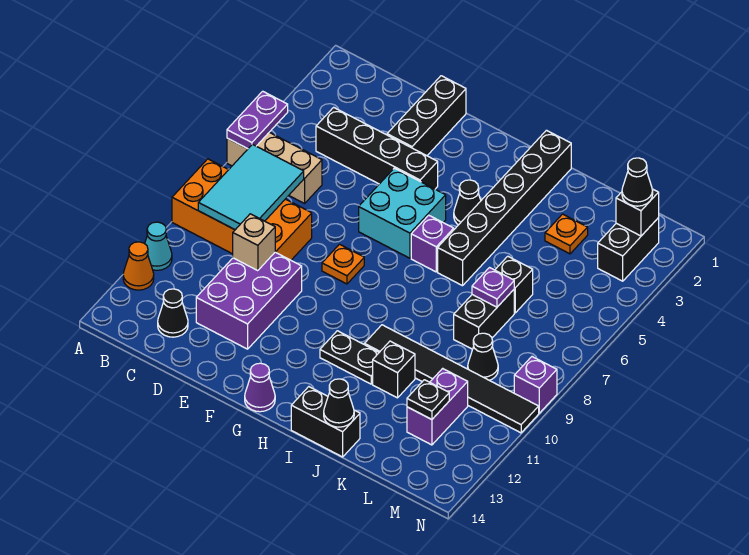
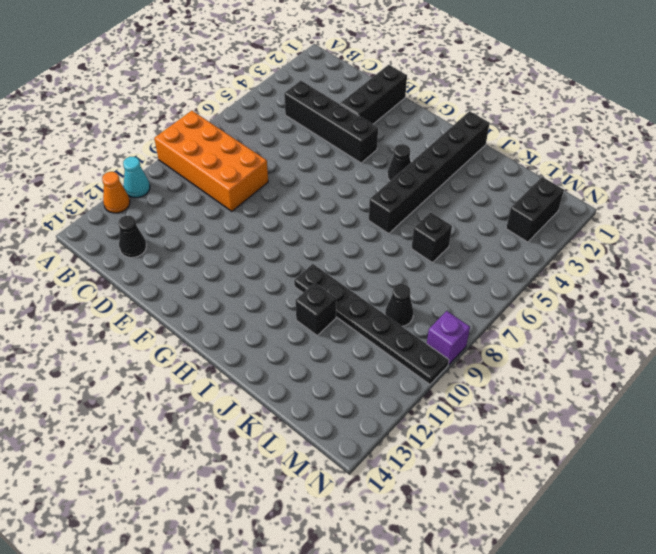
black 1x6 plate [294,264,449,384] -> black 1x6 tile [364,325,539,433]
none -> tan 1x3 brick [227,132,322,204]
none -> purple 2x3 brick [196,252,302,349]
none -> cyan 2x2 brick [359,168,446,258]
none -> orange 1x1 plate [322,244,364,284]

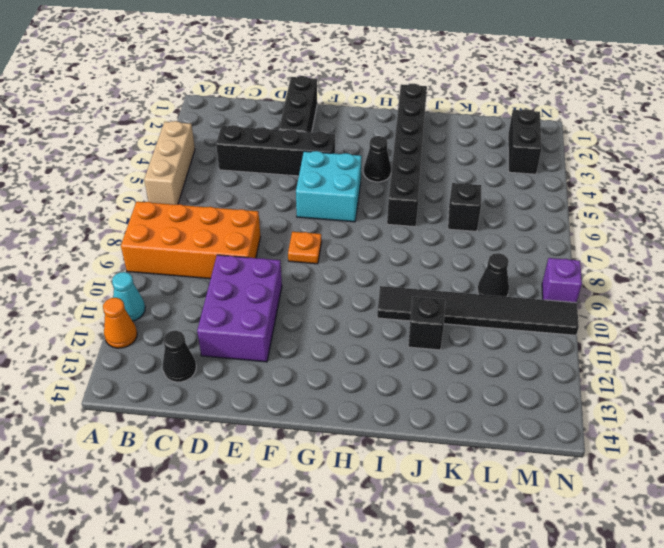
tan 1x3 brick [144,121,195,205] -> tan 1x3 brick turned to [227,132,322,204]
none -> purple 1x1 cone [245,363,275,412]
none -> purple 1x1 brick [411,215,454,272]
none -> black 1x2 plate [320,331,379,384]
none -> black 1x2 brick [291,387,360,457]

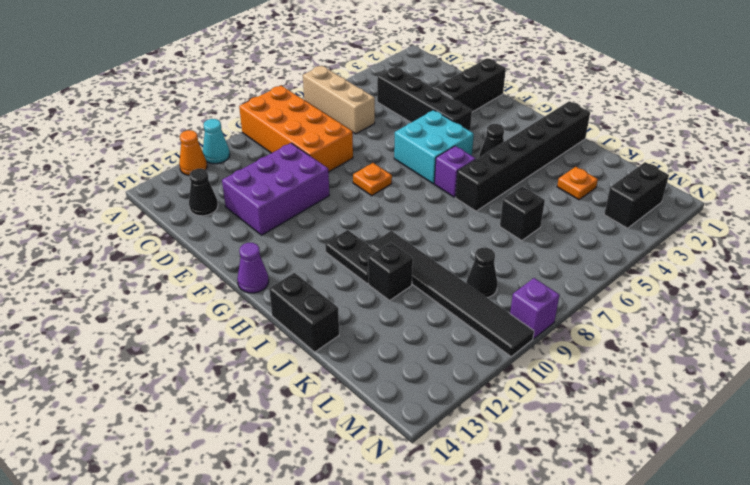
none -> black 1x2 brick [454,290,514,349]
none -> purple 1x2 brick [407,368,468,445]
none -> purple 1x2 plate [227,91,288,149]
none -> cyan 2x3 tile [198,144,304,230]

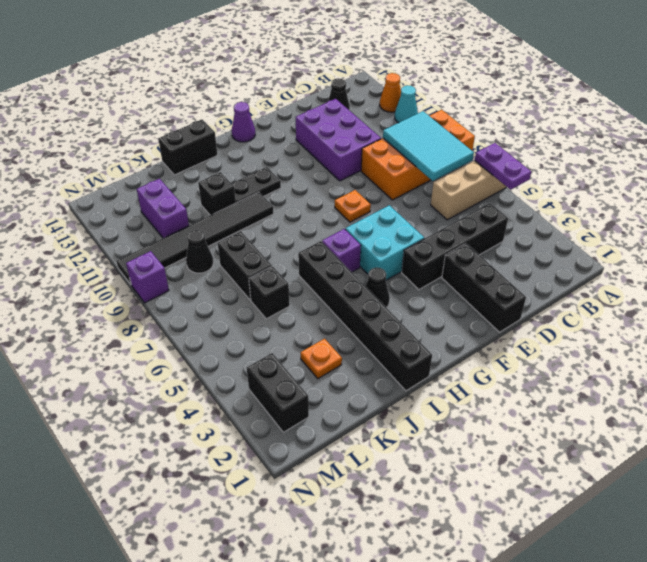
none -> tan 1x1 brick [233,214,275,271]
none -> black 1x1 cone [324,379,354,427]
none -> purple 1x1 plate [472,268,514,307]
none -> black 1x1 plate [407,380,449,420]

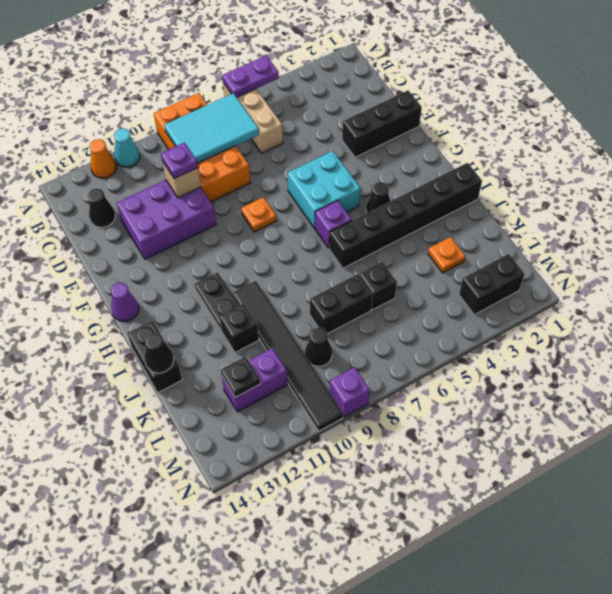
purple 1x1 plate [161,143,198,179] -> purple 1x1 plate moved to [472,268,514,307]
none -> black 1x4 brick [316,107,438,189]
none -> black 1x1 brick [616,189,659,236]
none -> black 1x1 cone [622,158,653,206]

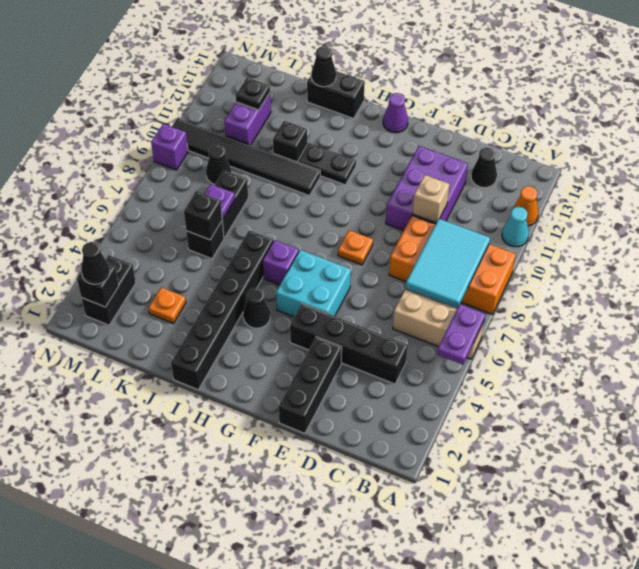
black 1x1 brick [184,191,222,240] -> none

